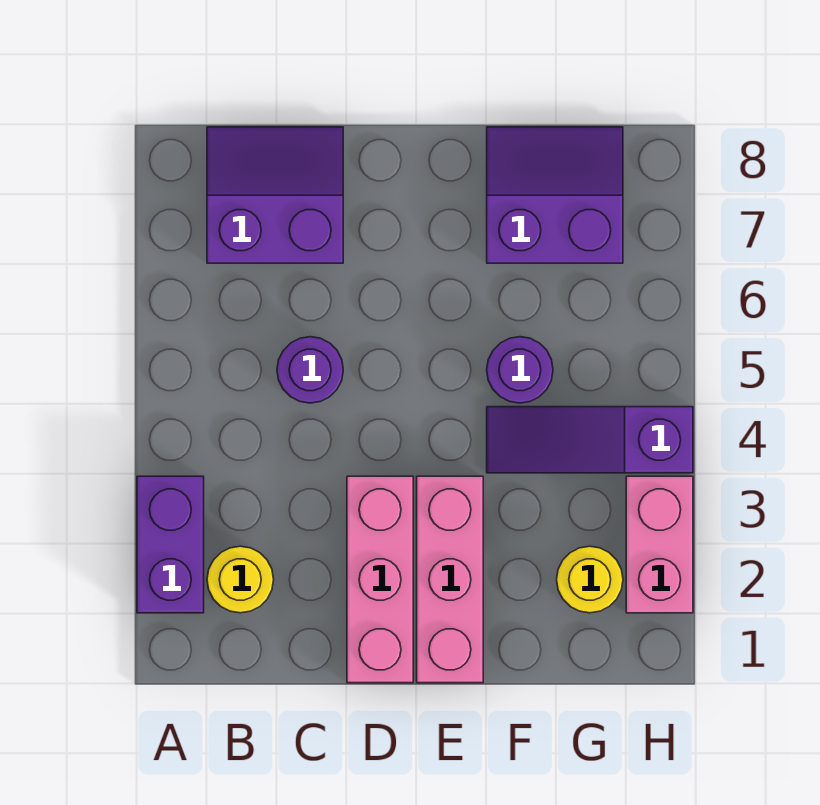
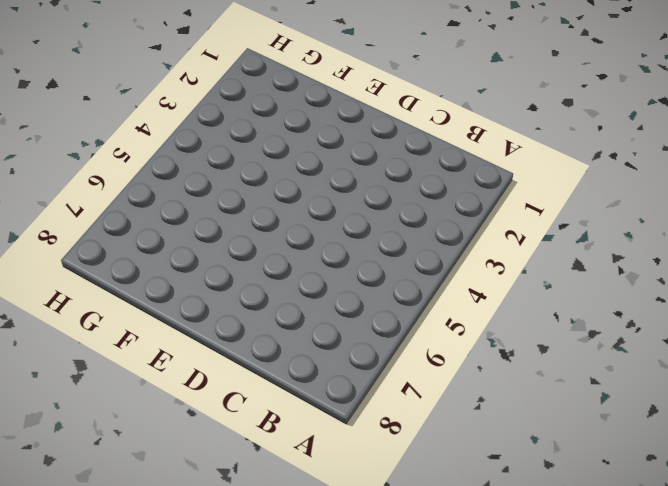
none -> purple 1x2 brick [137,476,204,613]
none -> yellow 1x1 round brick [207,546,274,613]

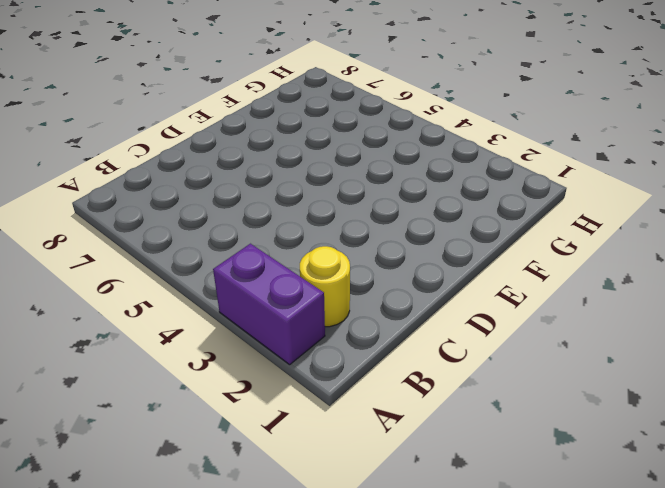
none -> purple 2x2 slope [207,127,343,263]
none -> purple 1x1 round brick [277,337,343,403]

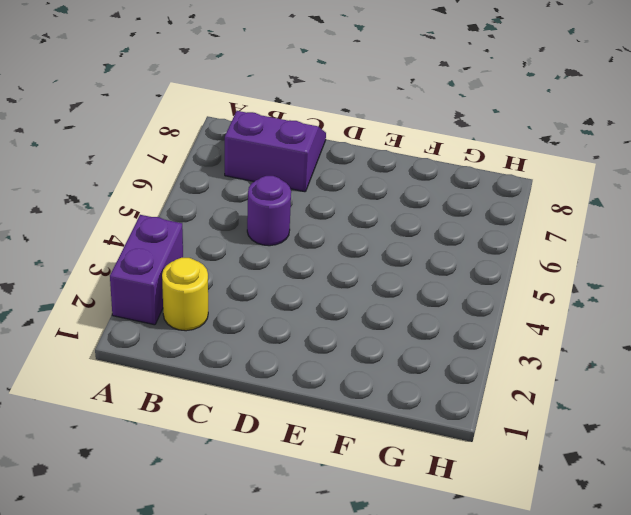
none -> pink 1x3 brick [347,476,413,683]
none -> pink 1x3 brick [417,476,483,683]

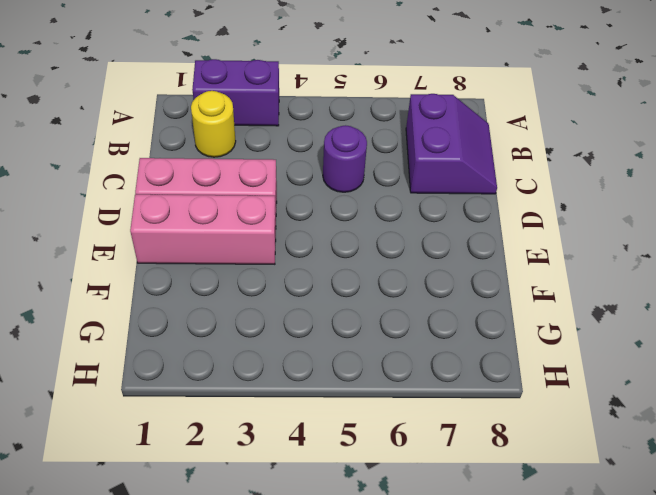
none -> purple 1x3 slope [487,407,693,473]
none -> purple 1x1 round brick [487,337,553,403]

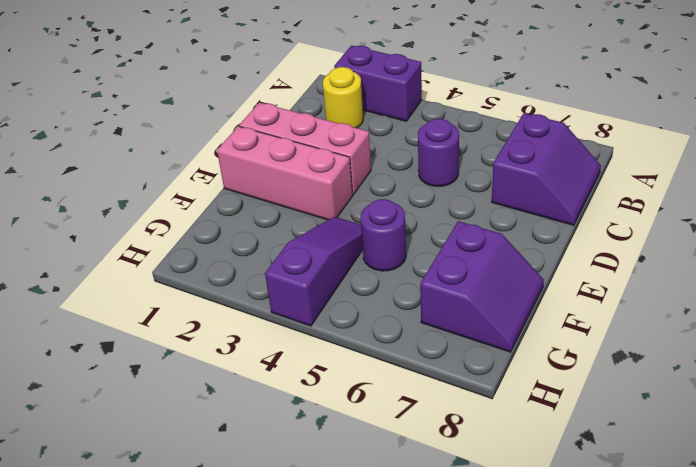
none -> yellow 1x1 round brick [557,546,623,613]
none -> pink 1x2 brick [626,476,693,613]

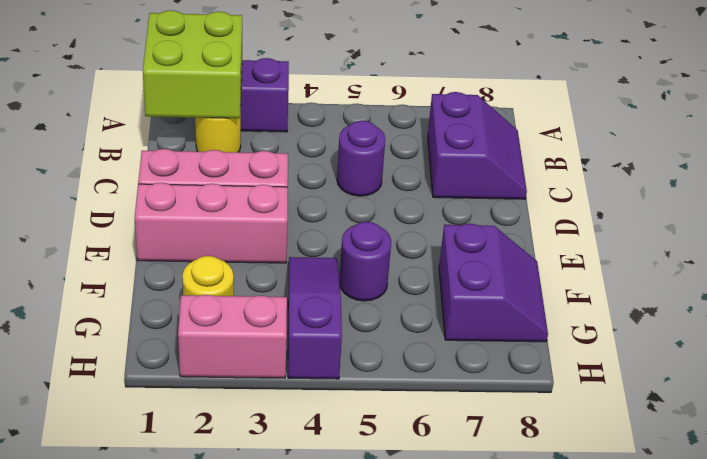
lime 2x2 brick [143,10,242,118] -> none

